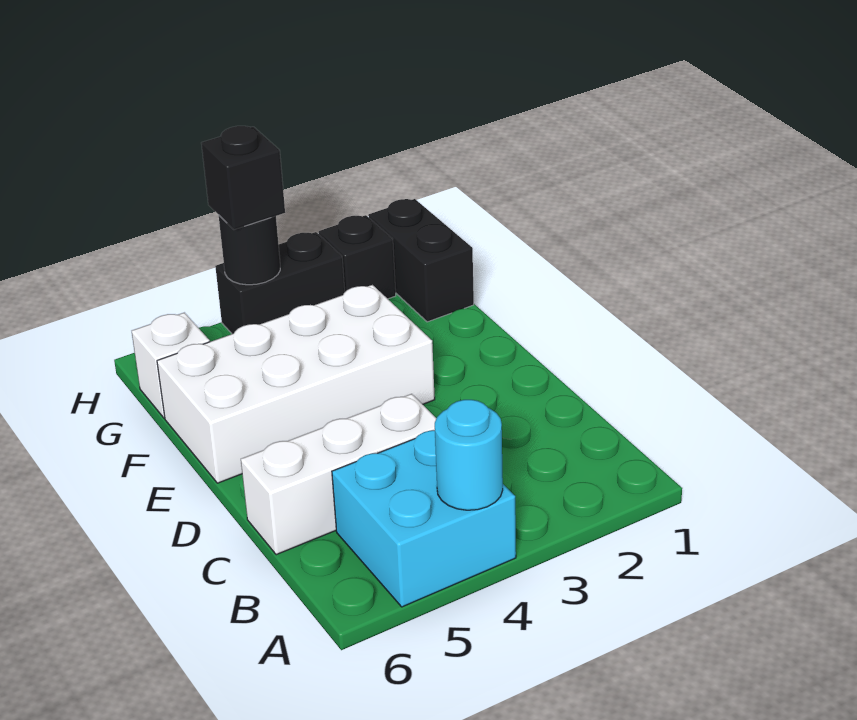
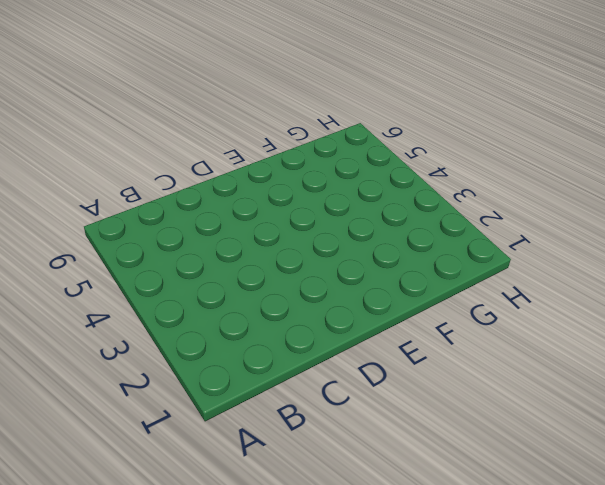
none -> cyan 2x2 brick [332,430,516,607]
none -> white 1x3 brick [241,394,437,555]

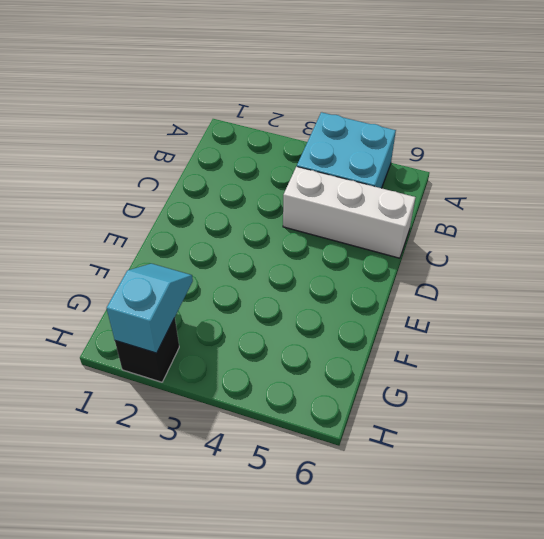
cyan 1x2 slope [107,264,193,353] -> none
none -> white 2x4 brick [157,285,435,483]
none -> black 1x2 brick [368,199,474,322]

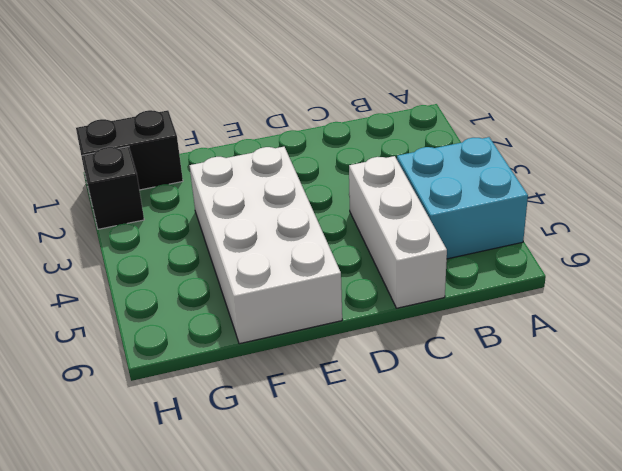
none -> white 1x1 brick [132,313,210,418]
none -> black 1x2 brick [215,232,345,334]

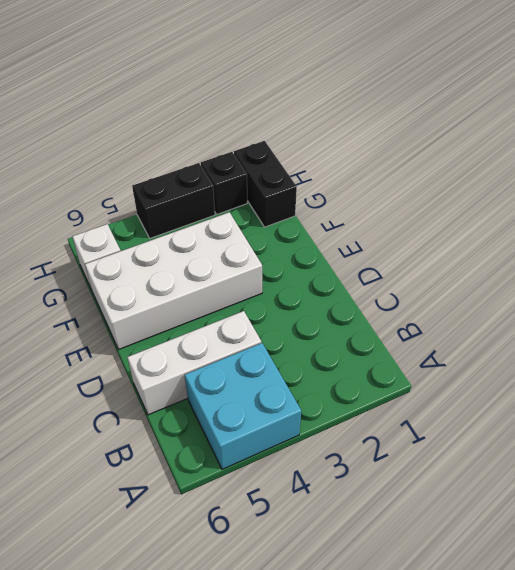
none -> cyan 1x1 round brick [435,400,503,510]
none -> black 1x1 round brick [219,216,280,285]

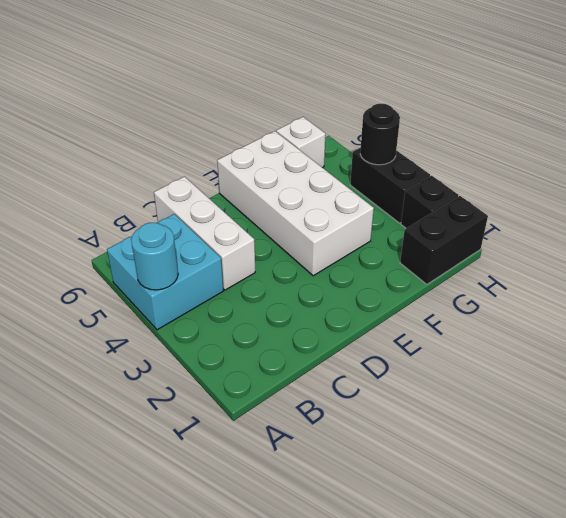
none -> black 1x1 brick [201,126,285,230]

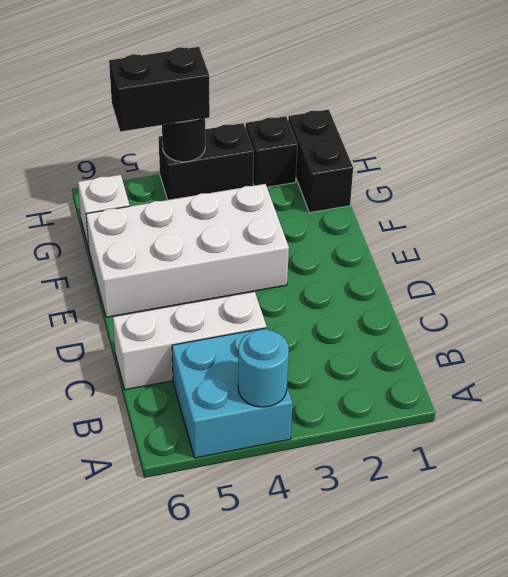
black 1x2 brick [109,47,210,132] -> black 1x1 brick [201,126,285,230]

